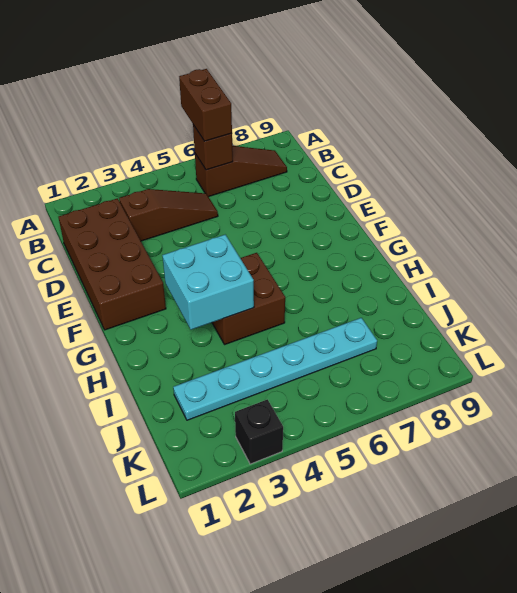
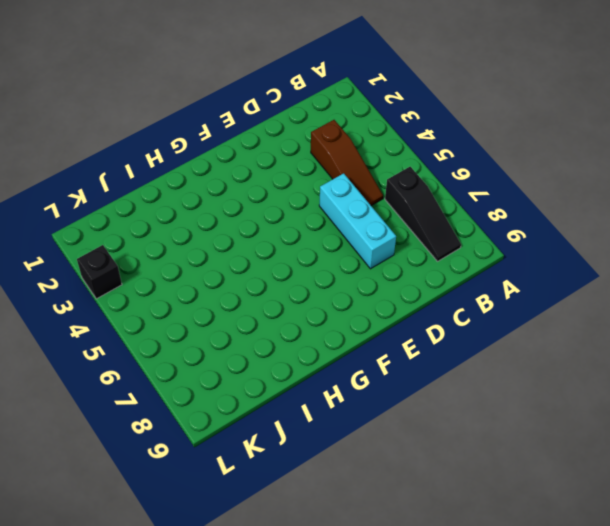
black 1x3 slope [385,167,461,261] -> brown 1x3 slope [195,146,287,197]
cyan 1x3 brick [319,173,396,269] -> none
none -> brown 2x4 brick [59,198,166,330]
none -> brown 2x2 brick [212,253,285,345]

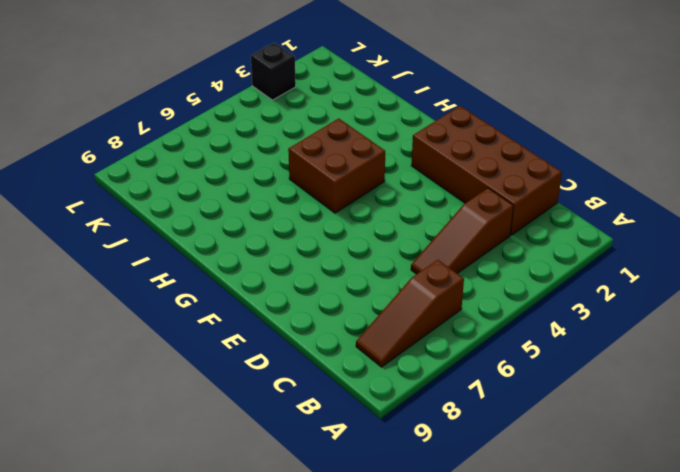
none -> cyan 1x6 plate [173,318,377,420]
none -> brown 1x1 brick [193,125,233,170]

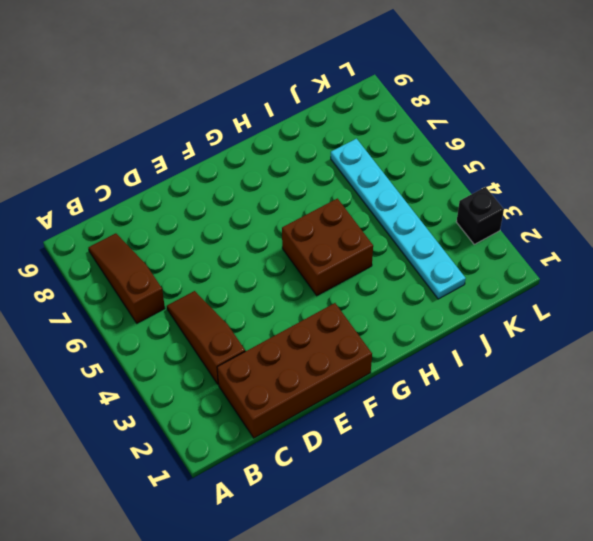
none -> brown 1x1 brick [193,125,233,170]
none -> cyan 2x2 brick [162,235,254,330]

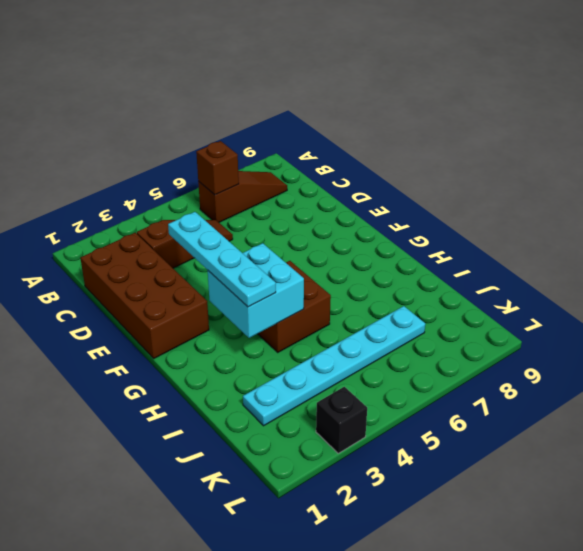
cyan 1x4 plate [168,212,276,307] -> none
none -> brown 1x2 brick [179,69,232,141]

